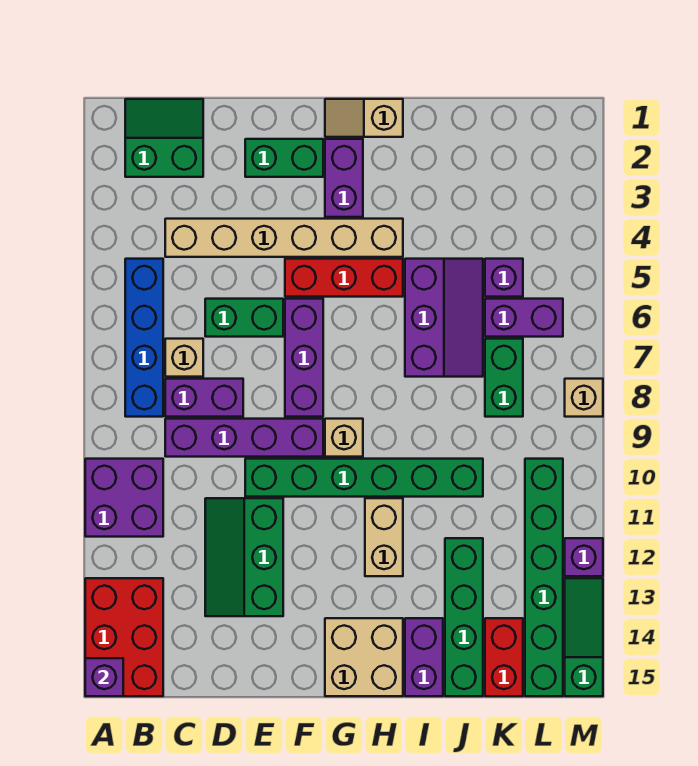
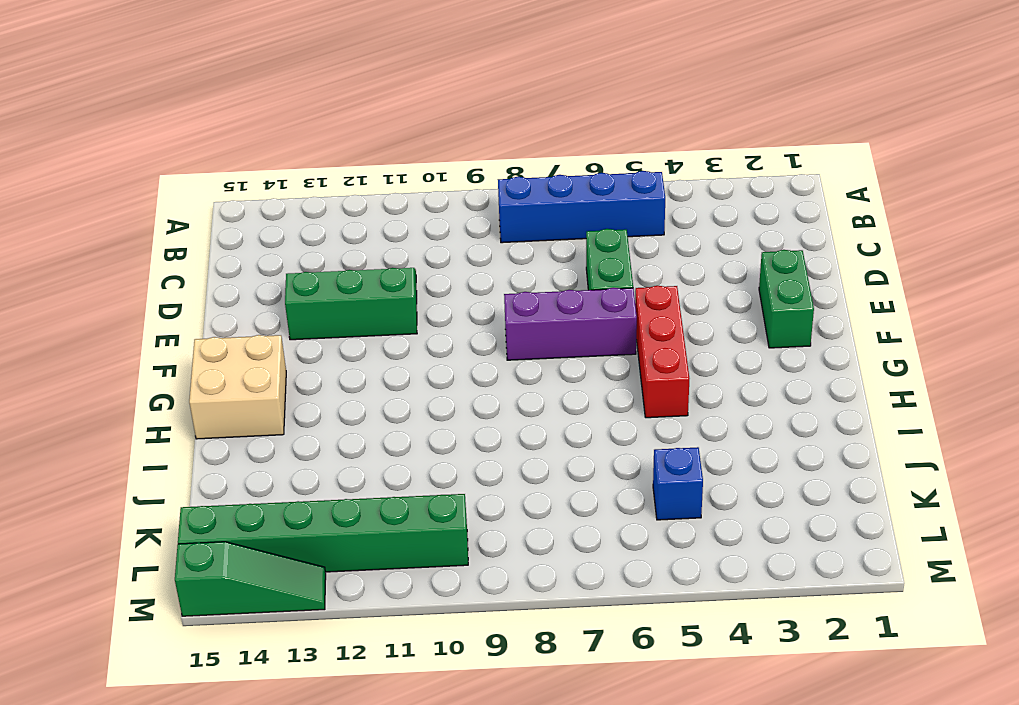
blue 1x1 brick [653,447,703,520] -> purple 1x1 brick [485,259,523,297]
none -> purple 2x2 brick [85,459,163,537]
none -> red 2x3 brick [85,578,163,696]
none -> green 2x2 slope [125,99,203,177]
none -> tan 1x6 brick [165,219,403,257]

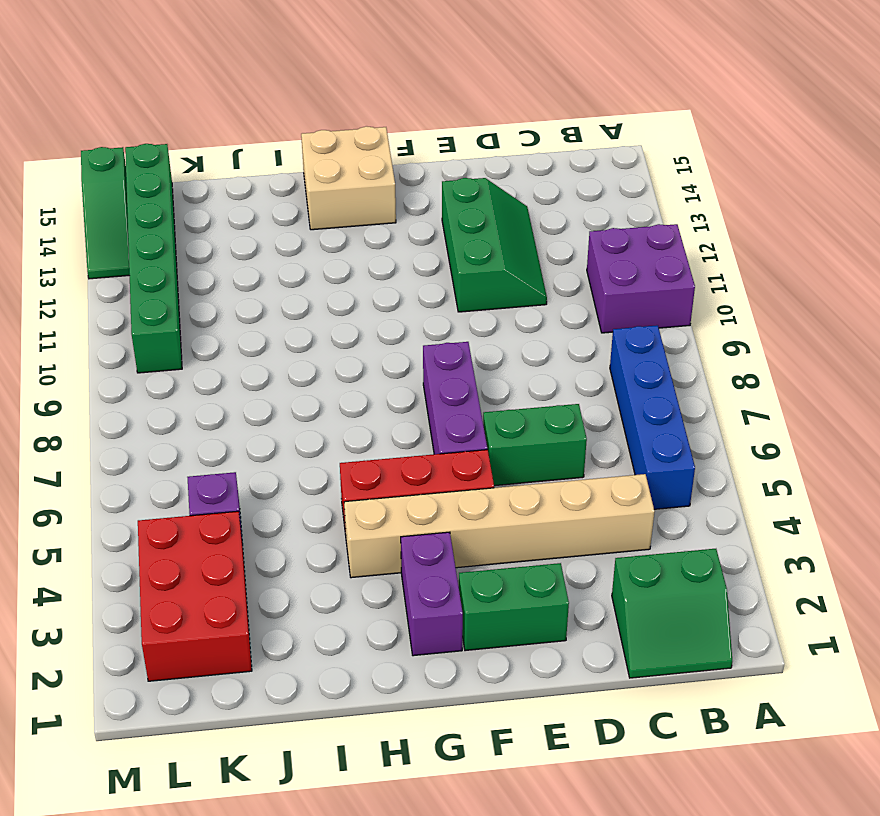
red 2x3 brick [138,511,252,681] -> red 2x3 brick moved to [85,578,163,696]
none -> tan 1x1 brick [165,339,203,377]
none -> purple 1x2 brick [165,379,243,417]
none -> purple 1x4 brick [165,419,323,457]
none -> green 1x6 brick [245,459,483,497]

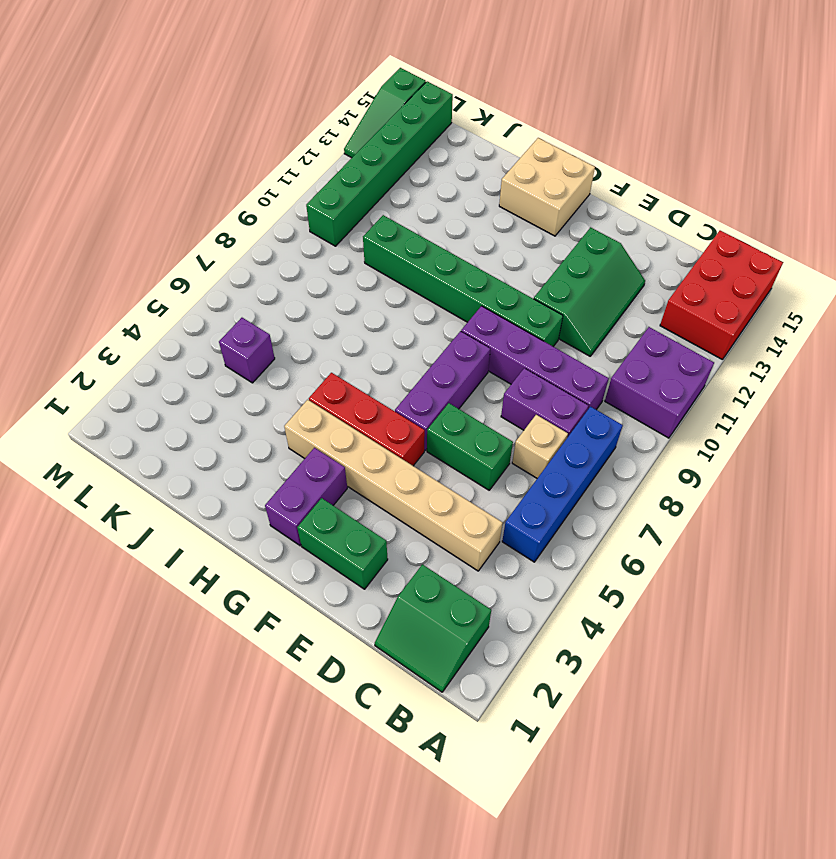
none -> tan 1x2 slope [325,99,403,137]
none -> tan 1x1 brick [325,419,363,457]
none -> tan 1x2 brick [365,498,403,576]
none -> purple 2x3 slope [405,259,483,377]

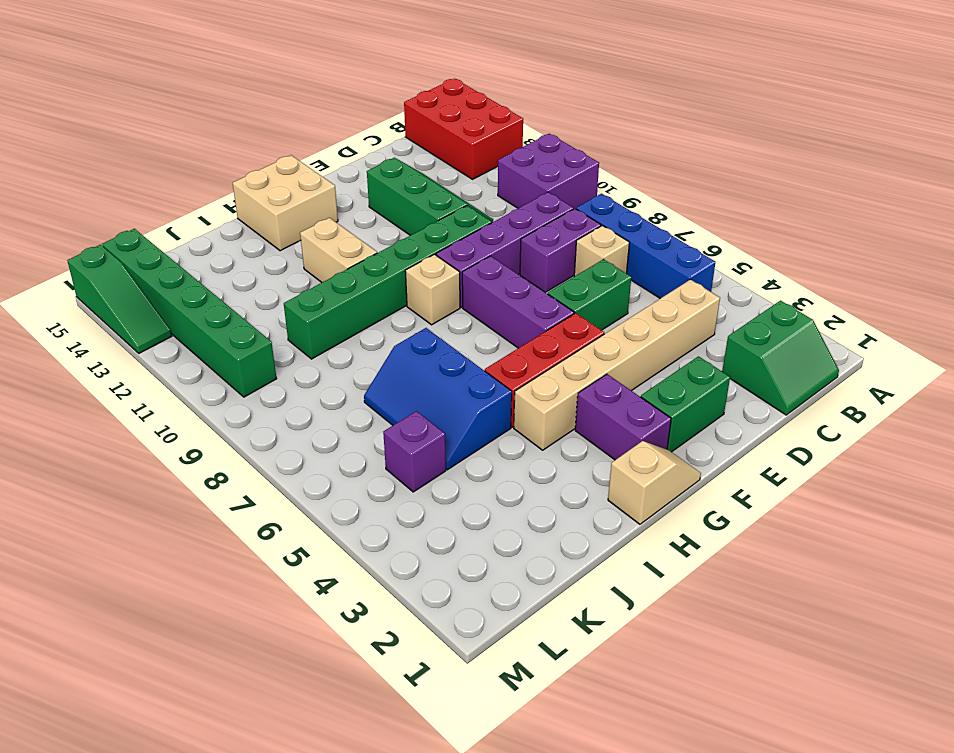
blue 2x3 slope [364,328,512,470] -> purple 2x3 slope [405,259,483,377]
none -> purple 1x2 brick [405,618,443,696]
none -> green 1x4 brick [445,538,483,696]
none -> purple 1x2 brick [485,299,563,337]
none -> green 1x2 brick [485,339,523,417]

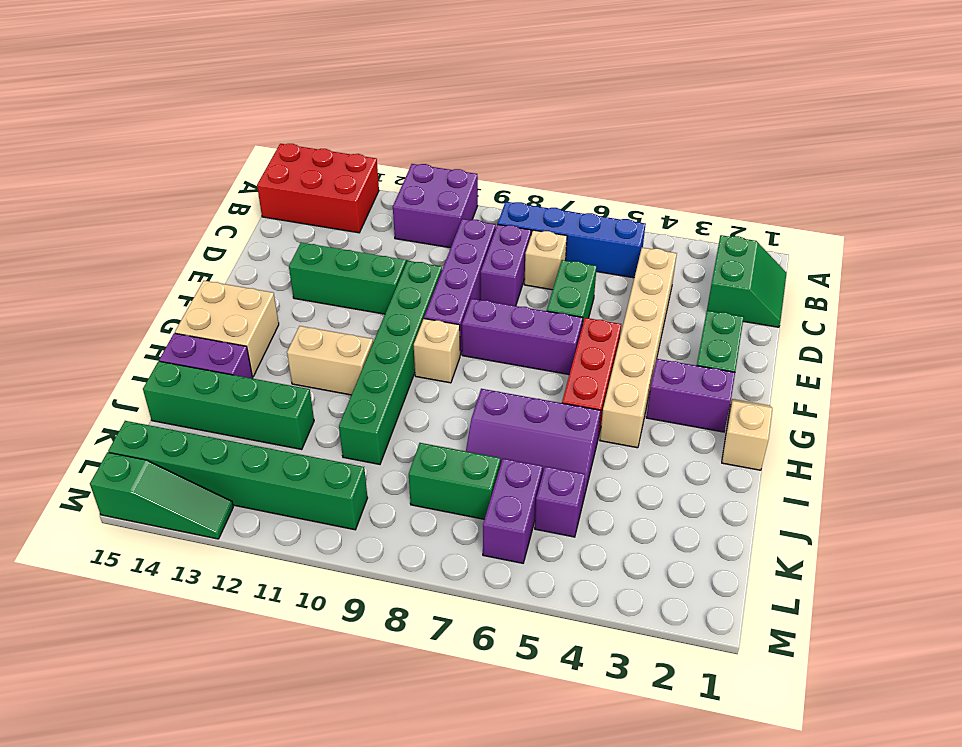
none -> red 1x2 brick [485,618,523,696]
none -> tan 1x1 brick [565,379,603,417]
none -> purple 1x1 brick [565,538,603,576]
none -> purple 1x1 brick [85,658,123,696]

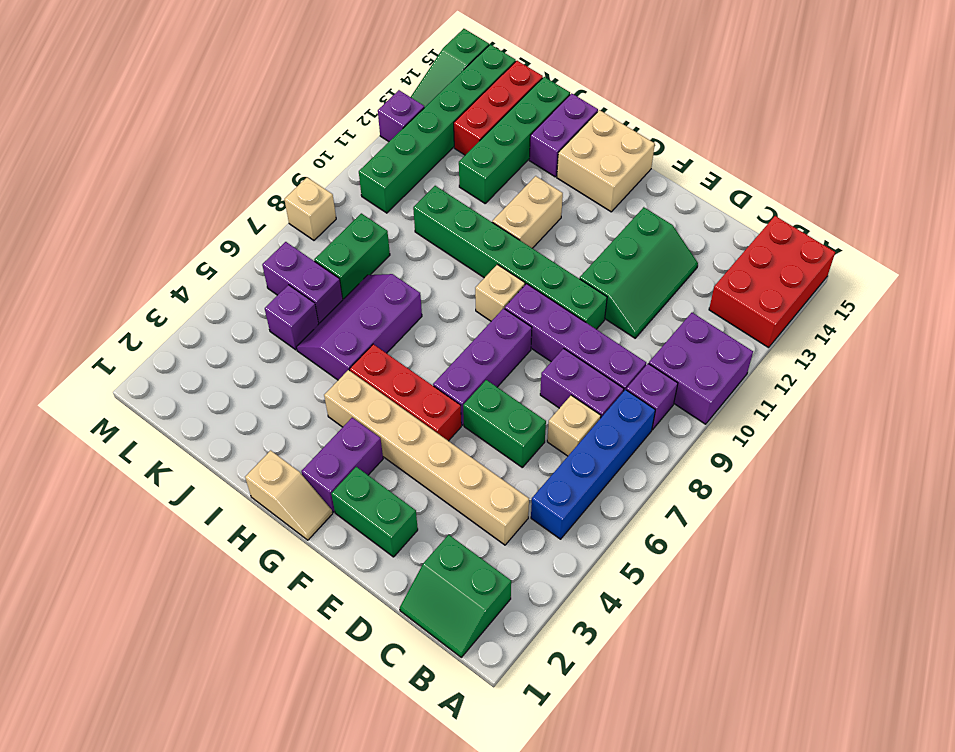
purple 1x1 brick [626,364,678,430] -> purple 1x1 brick moved to [85,658,123,696]
red 1x3 brick [454,61,543,155] -> red 1x2 brick [485,618,523,696]

